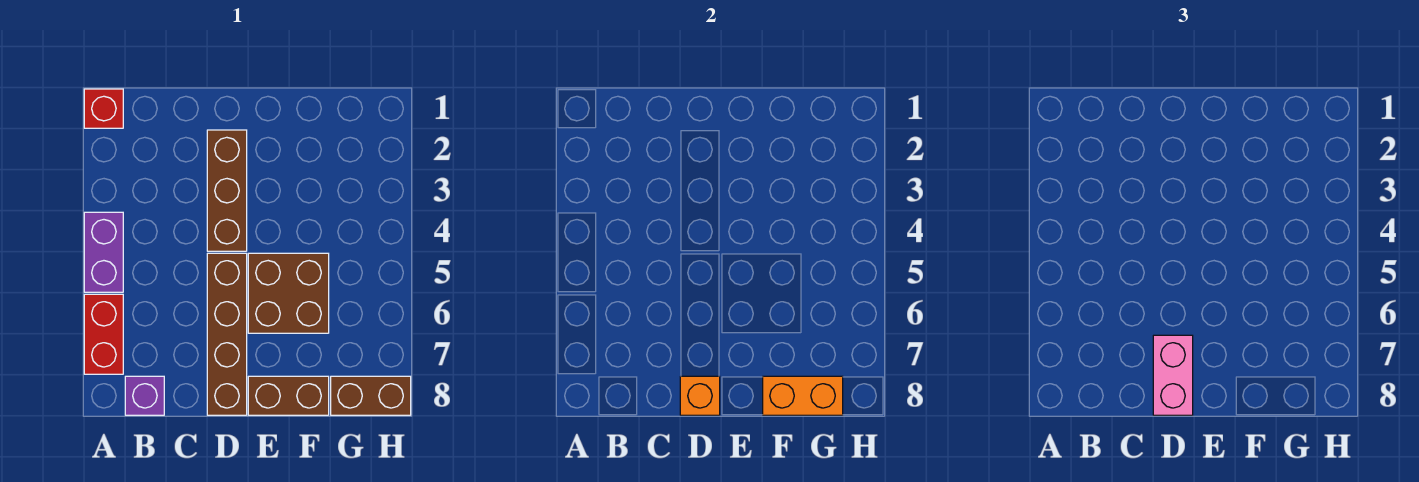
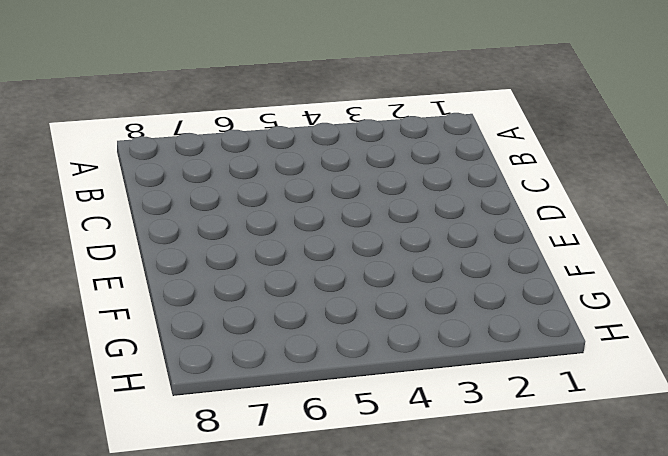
none -> red 1x1 brick [84,89,123,128]
none -> purple 1x2 brick [84,212,123,292]
none -> red 1x2 brick [84,294,123,374]

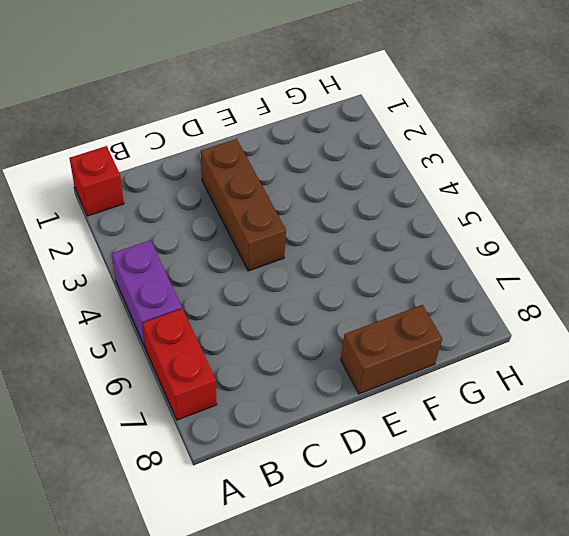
none -> purple 1x1 brick [125,376,164,415]
none -> brown 1x4 brick [207,253,247,415]
none -> brown 2x2 brick [248,253,329,333]

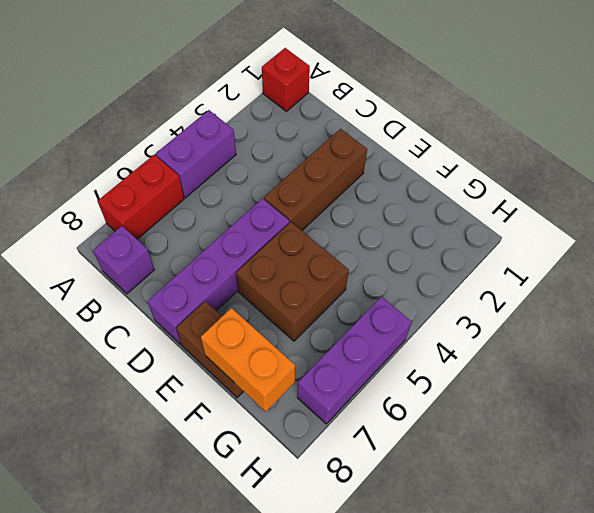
purple 1x4 brick [148,199,290,344] -> brown 1x4 brick [207,253,247,415]
purple 1x3 brick [297,297,412,424] -> none
none -> brown 1x2 brick [331,376,411,415]
none -> orange 1x1 brick [680,376,720,415]
none -> pink 1x2 brick [1153,335,1193,415]

